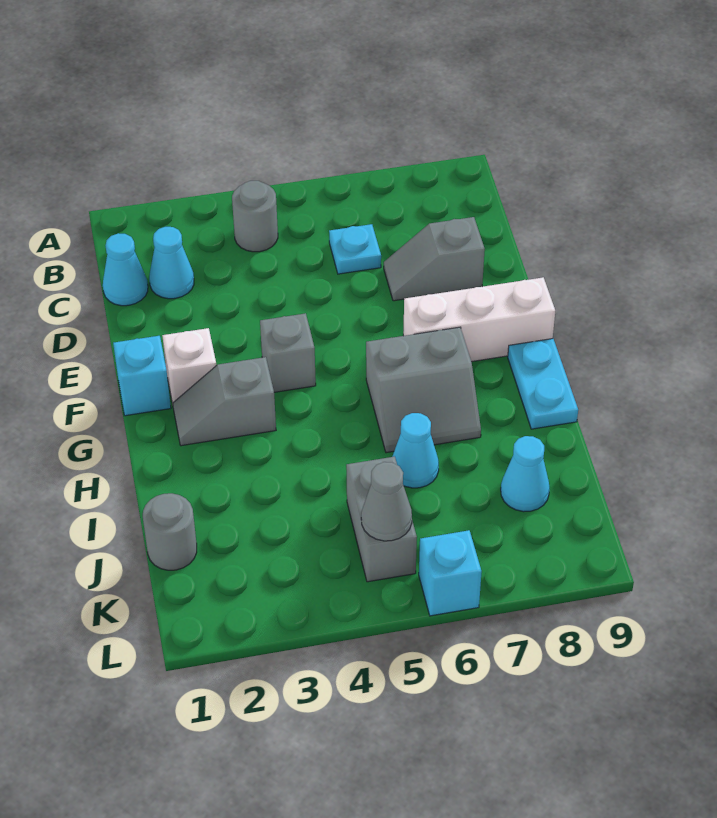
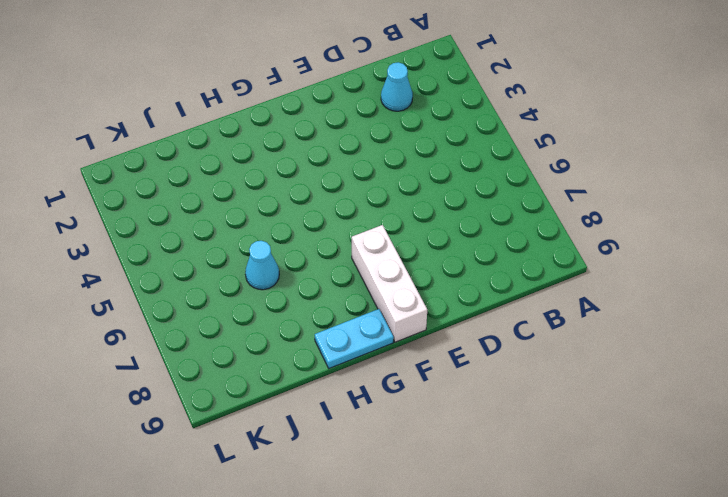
none -> grey 1x1 round brick [232,181,278,252]
none -> cyan 1x1 cone [103,233,148,306]
none -> cyan 1x1 plate [329,224,381,274]

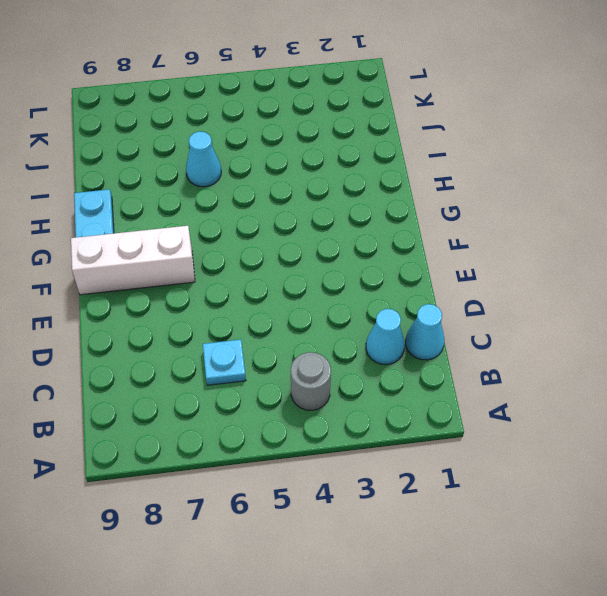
none -> grey 1x2 slope [384,217,485,301]
none -> cyan 1x1 brick [113,336,171,416]
none -> white 1x1 brick [162,328,216,404]

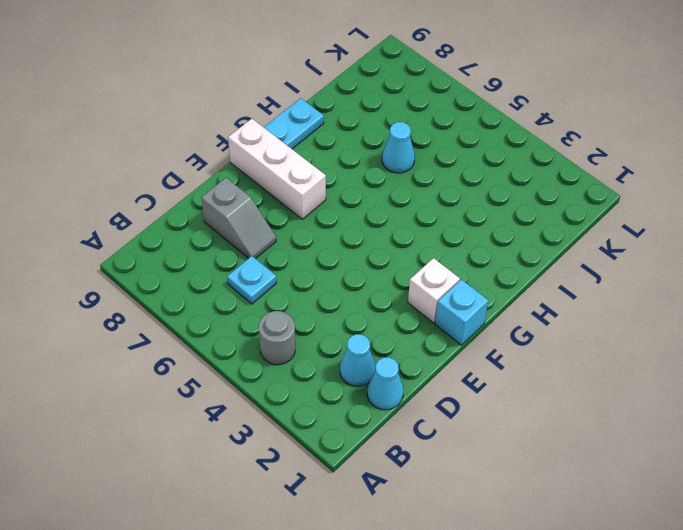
none -> grey 1x1 brick [260,313,316,392]
none -> grey 1x2 slope [173,357,276,446]
none -> grey 2x2 slope [366,327,481,453]

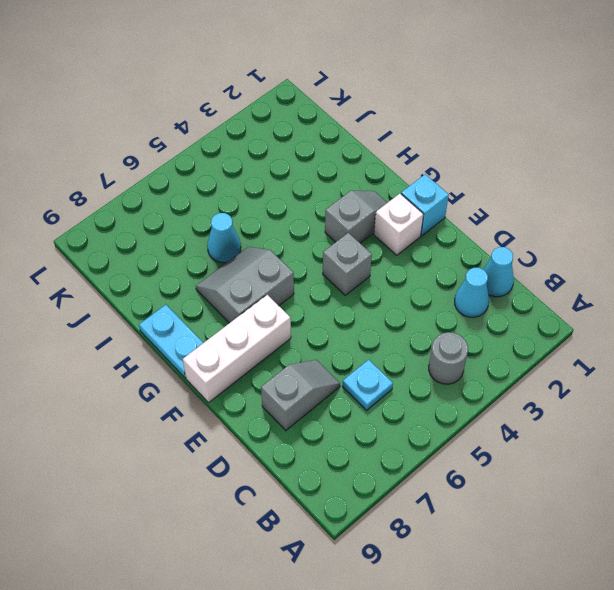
none -> grey 1x1 round brick [143,493,197,570]
none -> grey 1x2 brick [346,457,417,582]
none -> cyan 1x1 cone [501,436,550,512]

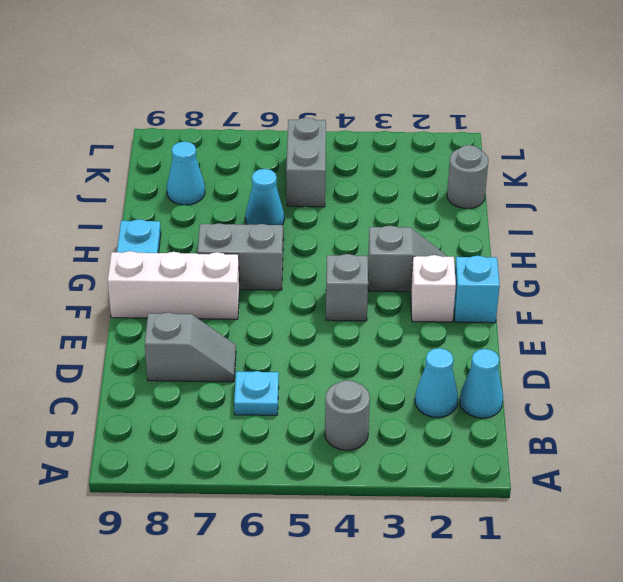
none -> cyan 1x1 brick [419,530,482,616]
none -> grey 1x1 cone [361,462,412,541]

